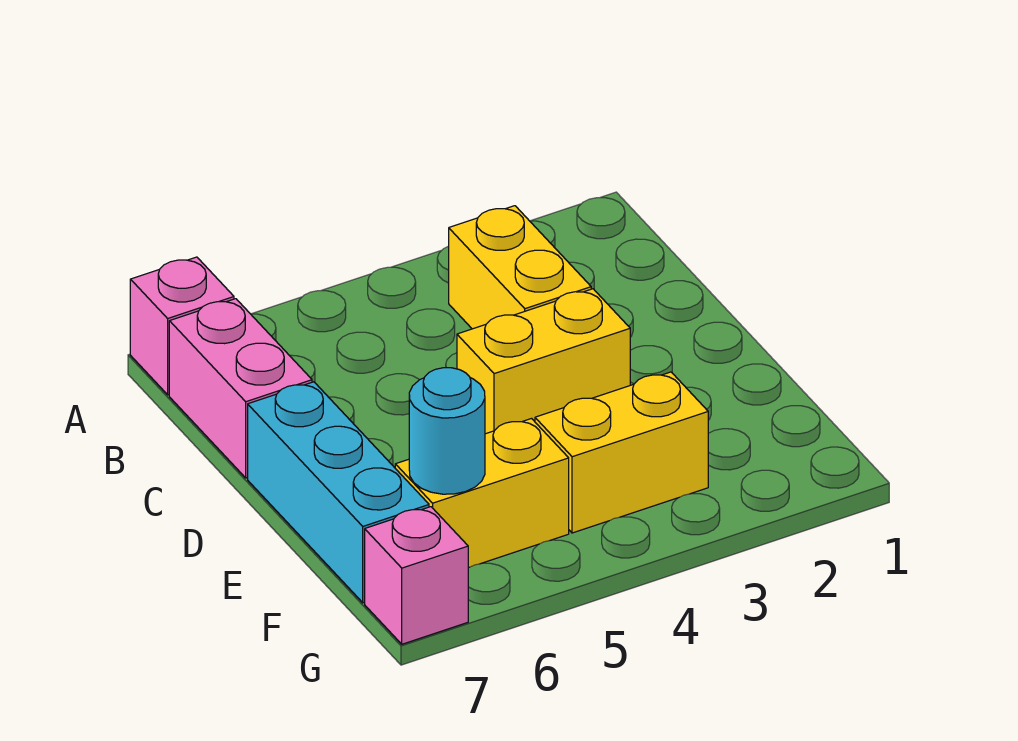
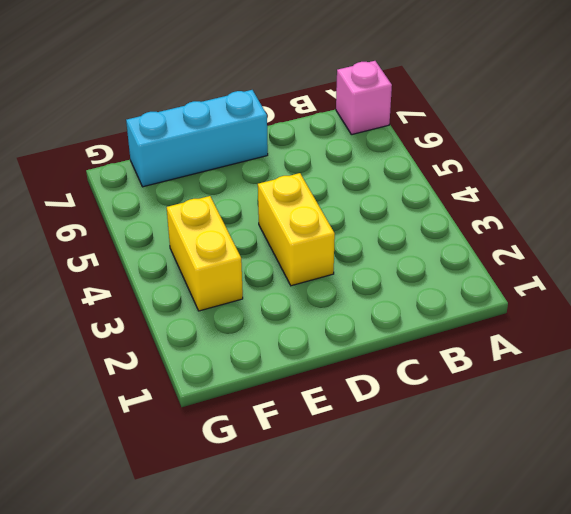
none -> yellow 1x2 brick [449,206,591,329]
none -> pink 1x2 brick [169,299,312,478]

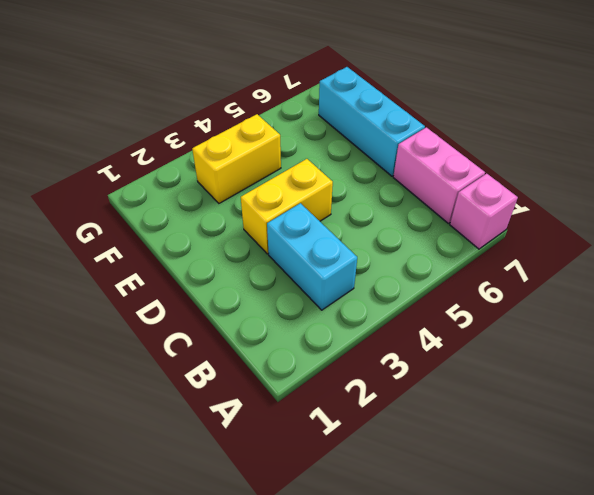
cyan 1x2 brick [267,203,357,310] -> yellow 1x2 brick [449,206,591,329]
none -> yellow 1x2 brick [395,419,569,568]
none -> pink 1x1 brick [365,507,468,644]

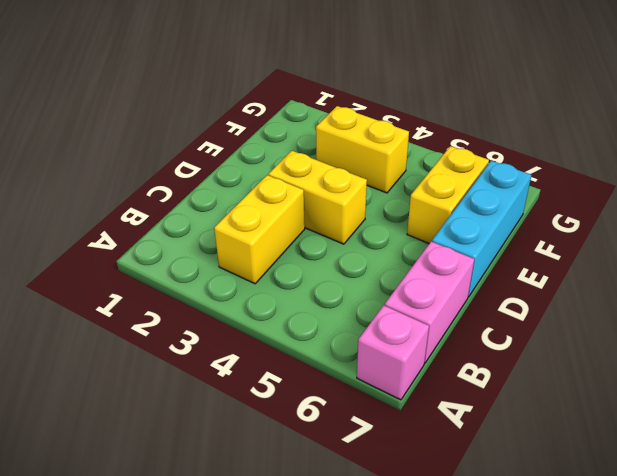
yellow 1x2 brick [407,146,489,243] -> yellow 1x2 brick turned to [395,419,569,568]
none -> pink 1x1 brick [365,507,468,644]
none -> cyan 1x1 round brick [409,368,485,494]

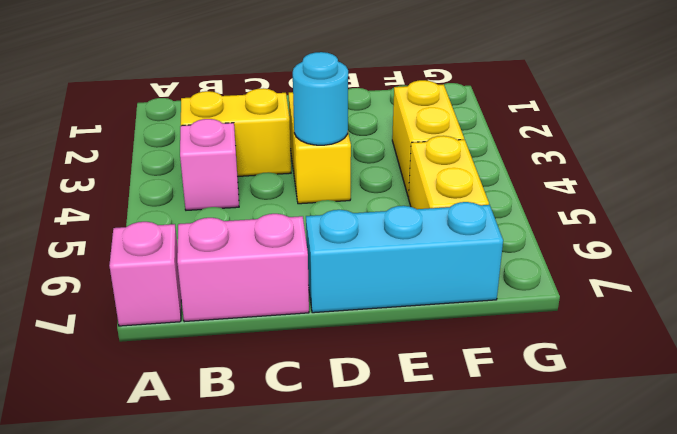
pink 1x1 brick [180,119,239,210] -> pink 1x1 brick moved to [365,507,468,644]
cyan 1x1 round brick [293,52,348,145] -> cyan 1x1 round brick moved to [409,368,485,494]

